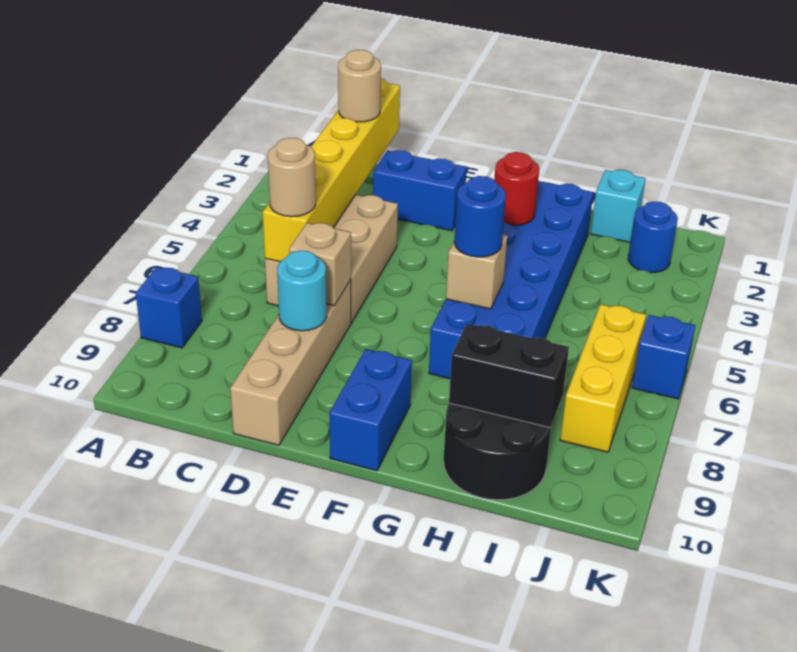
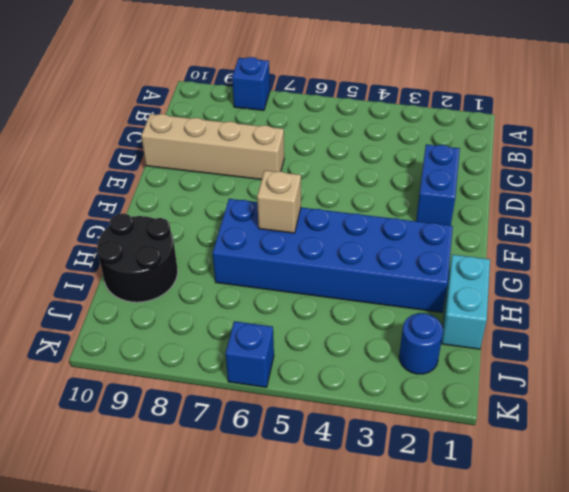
cyan 1x2 brick [442,255,490,349] -> cyan 1x1 brick [591,170,646,242]
none -> tan 2x3 brick [265,195,398,323]
none -> blue 1x2 brick [329,349,412,471]
none -> yellow 1x3 brick [560,304,646,452]

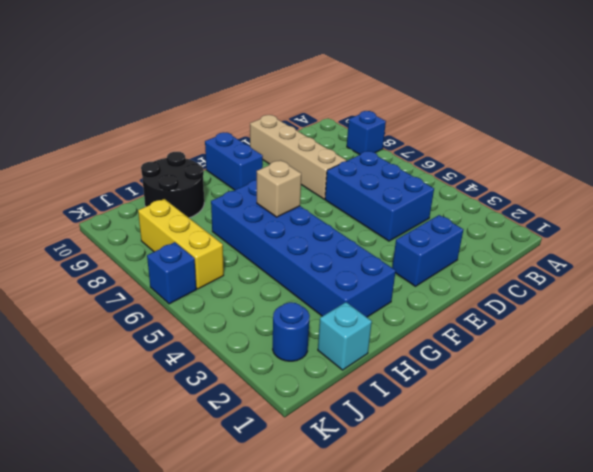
blue 2x3 brick [325,151,434,241] -> tan 2x3 brick [265,195,398,323]
none -> yellow 1x6 brick [263,78,400,262]
none -> tan 1x1 brick [289,223,351,306]
none -> cyan 1x1 round brick [277,250,327,331]

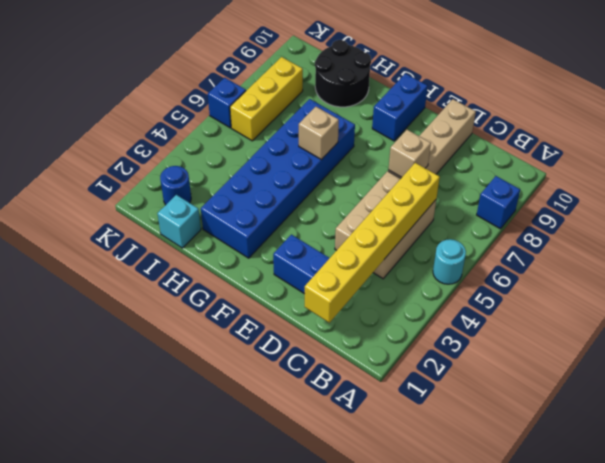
cyan 1x1 round brick [433,239,466,284] -> cyan 1x1 round brick moved to [277,250,327,331]
none -> red 1x1 round brick [494,152,539,225]
none -> black 1x2 brick [449,324,569,428]
none -> tan 1x1 round brick [338,50,381,122]

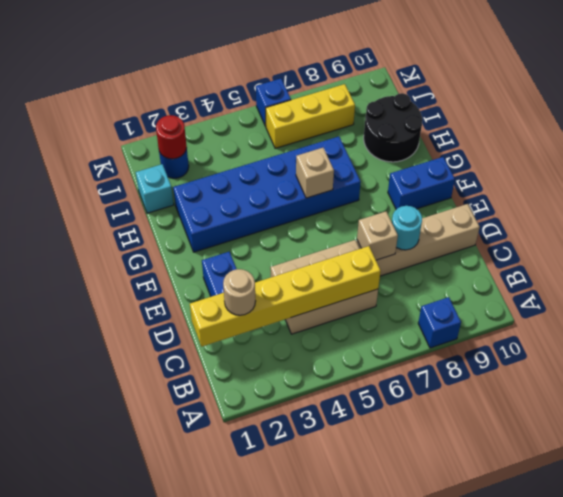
red 1x1 round brick [156,115,187,159] -> red 1x1 round brick moved to [494,152,539,225]
none -> black 1x2 brick [449,324,569,428]
none -> tan 1x1 round brick [268,138,316,217]
none -> blue 1x1 round brick [454,176,506,257]

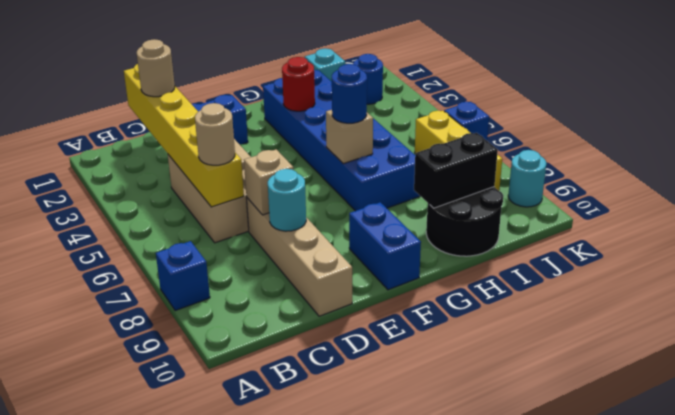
cyan 1x1 round brick [508,150,546,207] -> none

